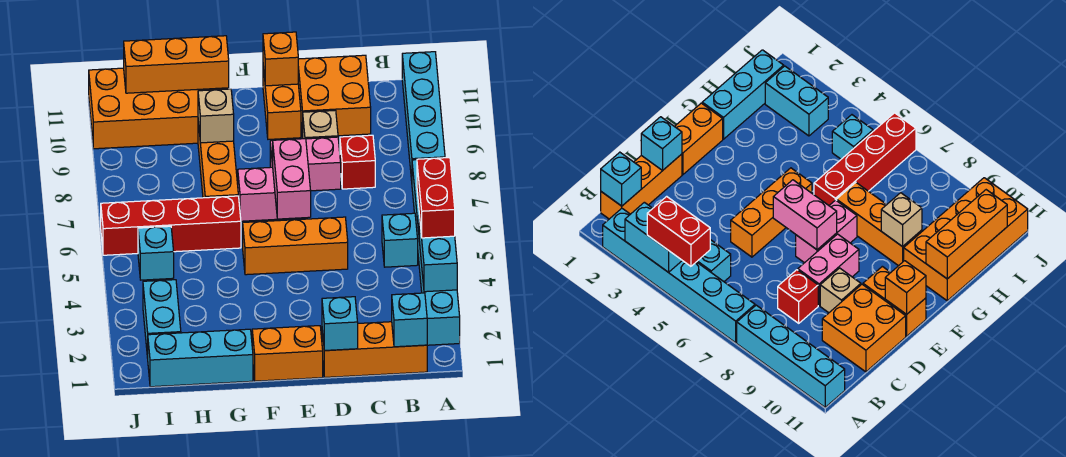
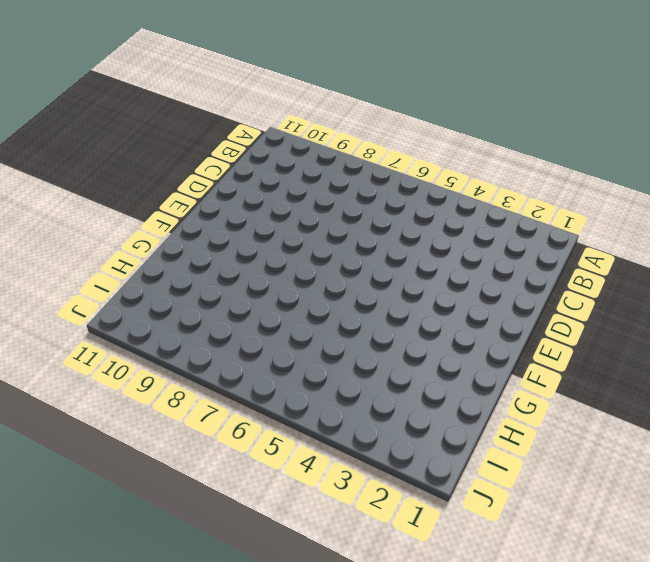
none -> cyan 1x6 brick [412,160,460,345]
none -> cyan 1x4 brick [402,52,445,181]
none -> orange 1x3 brick [322,322,427,377]

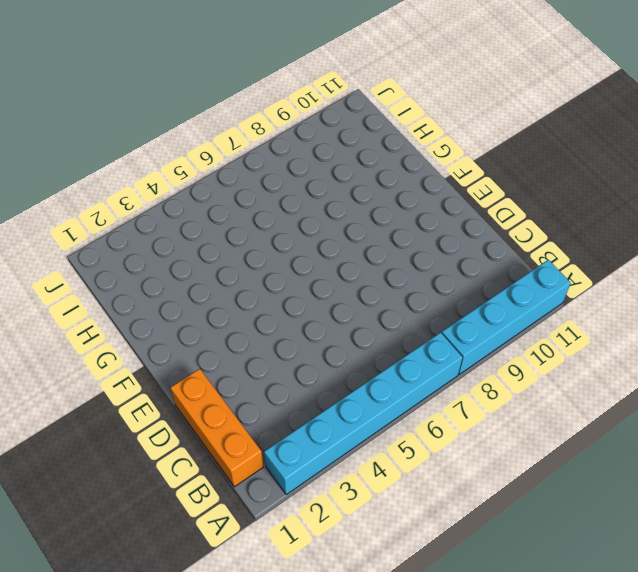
none -> cyan 1x1 brick [382,213,418,267]
none -> red 1x1 brick [340,135,375,189]
none -> orange 2x2 brick [298,55,371,137]

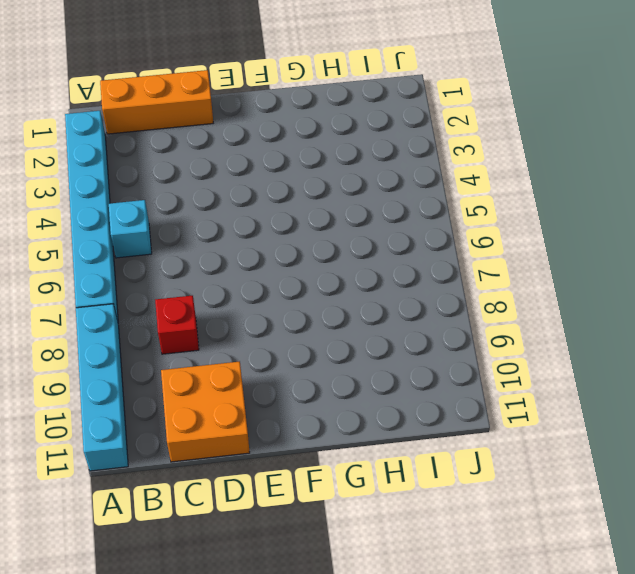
none -> orange 1x3 brick [243,217,348,275]
none -> pink 1x2 brick [270,137,341,191]
none -> tan 1x1 brick [303,110,338,139]

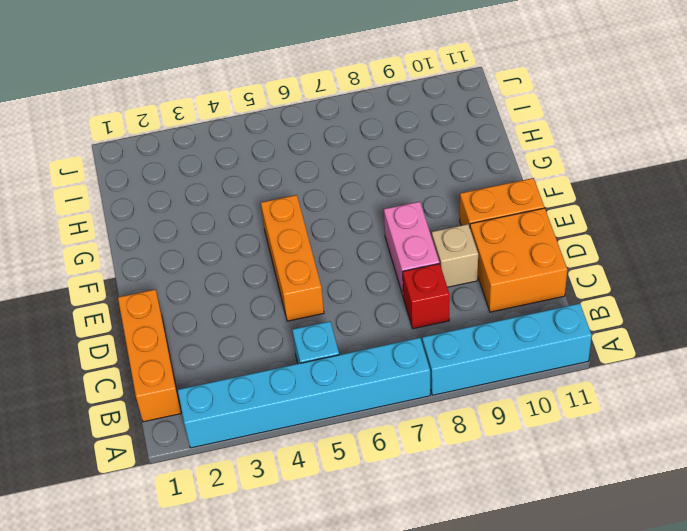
none -> orange 1x2 brick [252,326,323,381]
none -> pink 1x2 brick [238,167,293,221]
none -> cyan 1x3 brick [148,329,253,387]

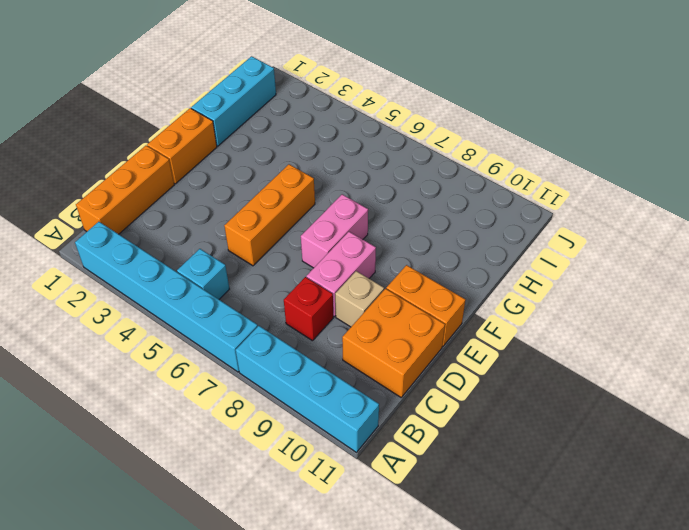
none -> red 1x4 brick [101,196,241,255]
none -> orange 1x3 brick [198,122,238,198]
none -> orange 2x4 brick [89,68,229,149]

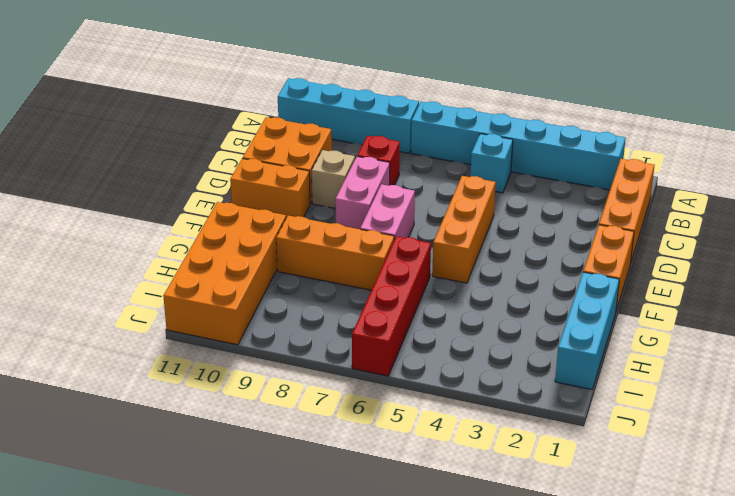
none -> cyan 1x2 brick [143,280,181,358]
none -> cyan 1x1 brick [138,226,174,280]
none -> cyan 1x2 brick [419,215,457,292]

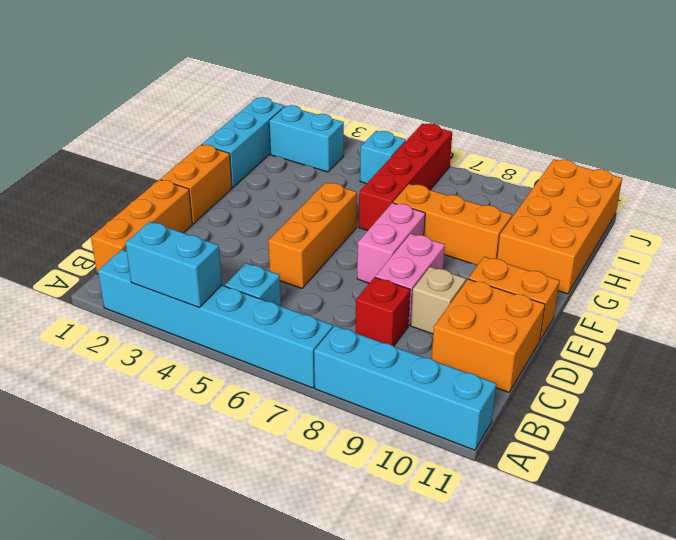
none -> cyan 1x1 brick [392,293,427,347]
none -> cyan 1x1 brick [322,297,358,351]
none -> pink 1x2 brick [273,139,311,219]

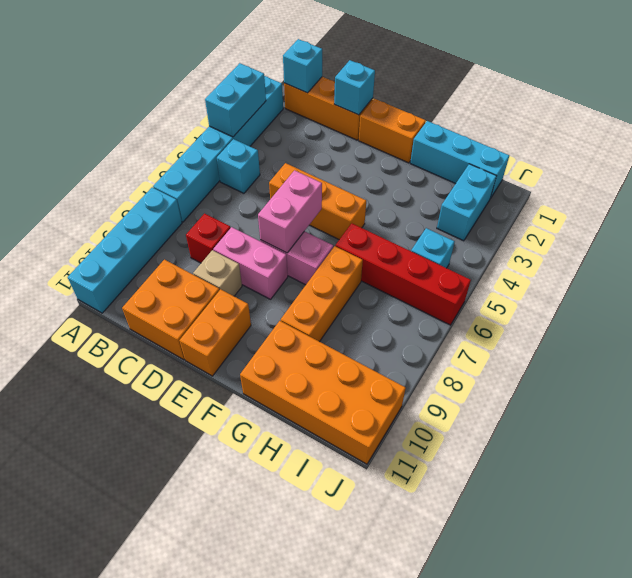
none -> orange 1x1 brick [263,32,298,86]
none -> tan 1x1 brick [198,89,234,143]
none -> orange 1x3 brick [124,36,229,93]

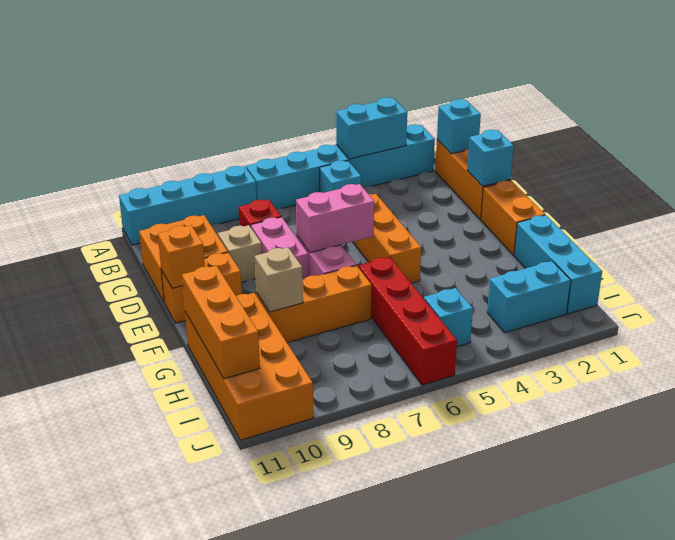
none -> red 1x2 brick [417,158,455,238]

